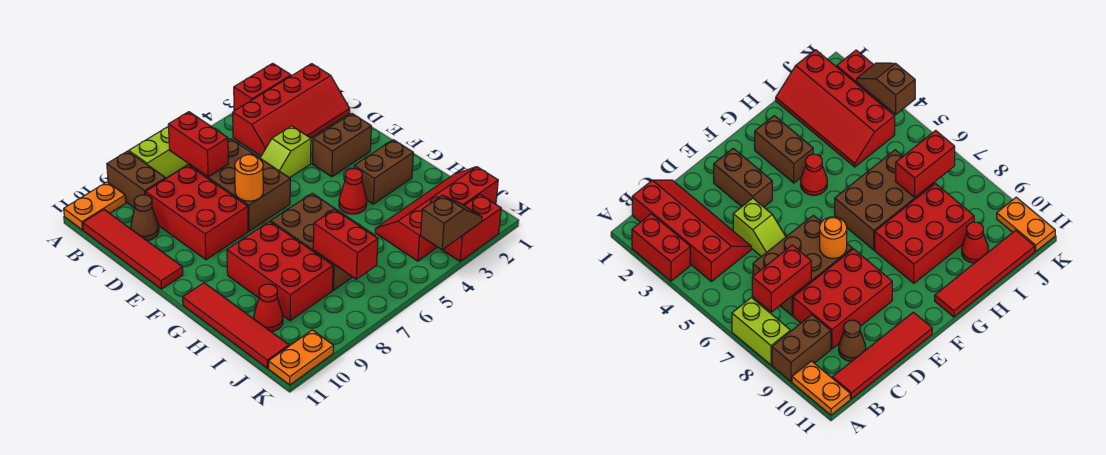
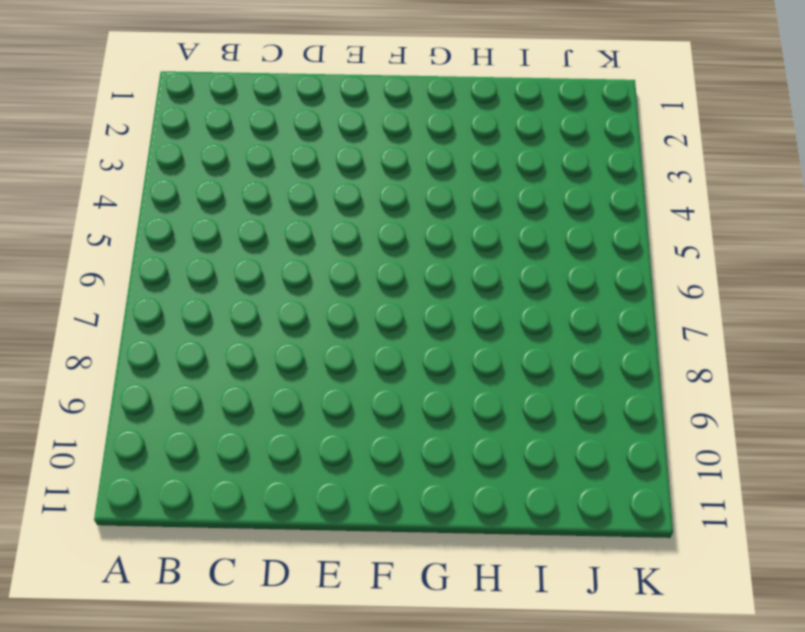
none -> red 1x2 brick [234,63,291,111]
none -> lime 1x2 brick [129,127,189,178]
none -> brown 1x2 brick [107,151,166,208]

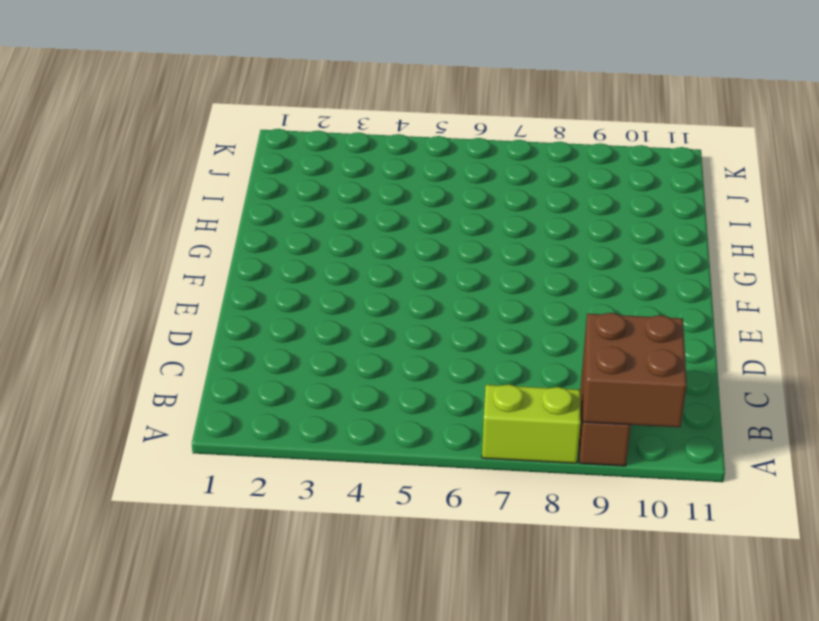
brown 2x2 brick [583,313,687,427] -> none
none -> red 1x2 brick [234,63,291,111]
none -> orange 1x2 plate [64,182,126,230]
none -> red 2x4 slope [233,64,350,156]

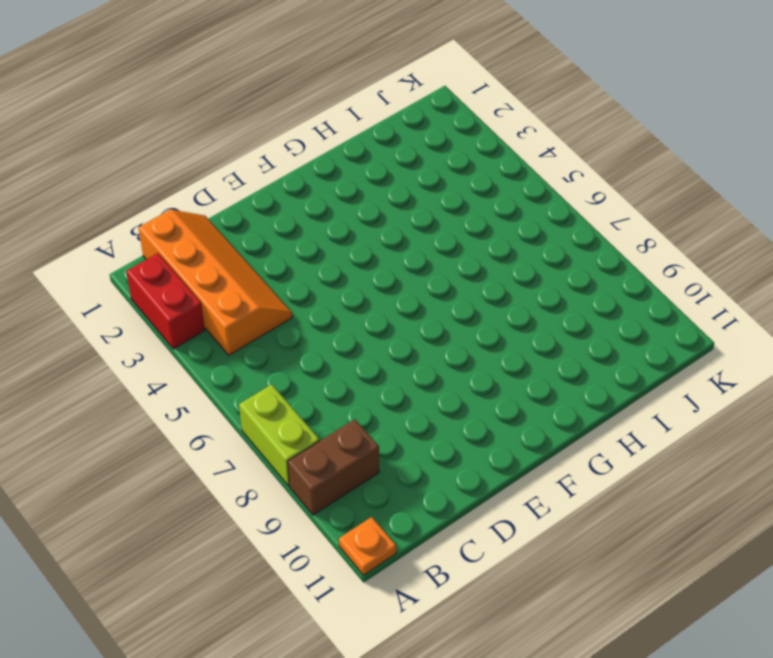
orange 1x1 plate [339,517,396,575] -> orange 1x2 plate [64,182,126,230]
orange 2x4 slope [139,210,292,355] -> red 2x4 slope [233,64,350,156]
none -> red 1x4 tile [83,210,183,289]
none -> brown 2x3 brick [189,139,290,231]
none -> red 2x3 brick [146,165,248,260]

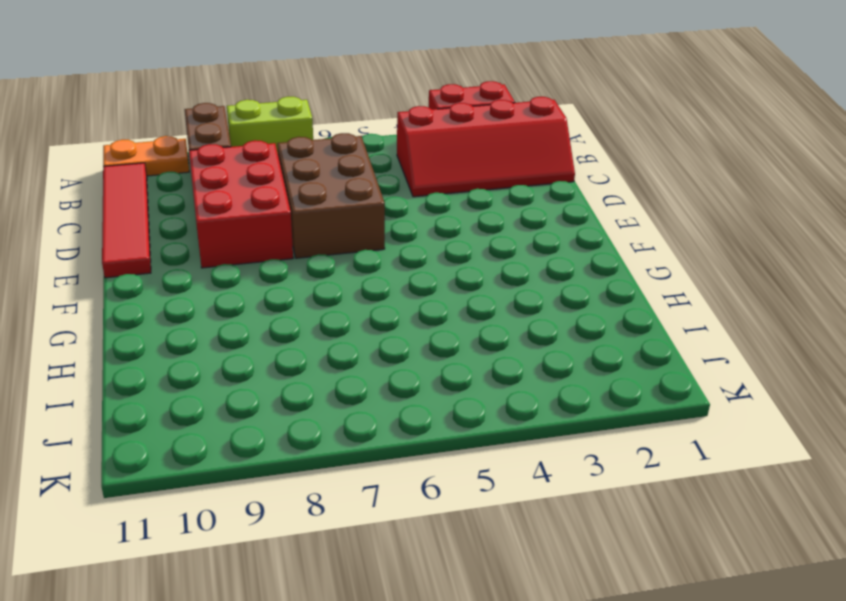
none -> brown 1x1 cone [131,195,159,241]
none -> lime 1x2 slope [260,126,311,178]
none -> brown 1x2 brick [312,114,371,177]

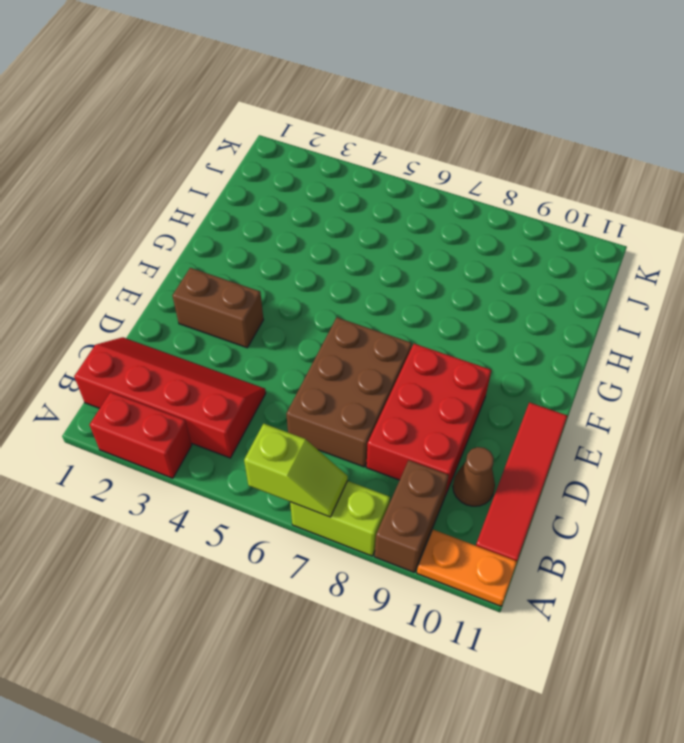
lime 1x2 slope [244,424,348,517] -> lime 1x2 slope moved to [260,126,311,178]
none -> brown 1x2 brick [354,140,413,204]
none -> red 1x1 cone [339,169,367,214]
none -> brown 2x3 brick [271,193,376,290]

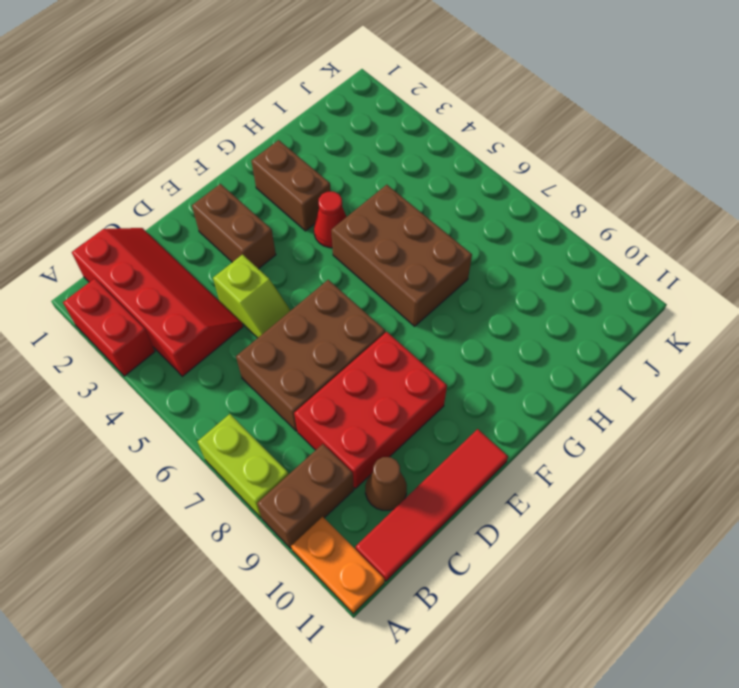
brown 2x3 brick [331,185,472,326] -> brown 2x3 brick turned to [271,193,376,290]
none -> red 2x3 brick [227,221,333,321]
none -> red 1x4 tile [183,283,289,368]
none -> red 2x4 slope [375,167,498,261]

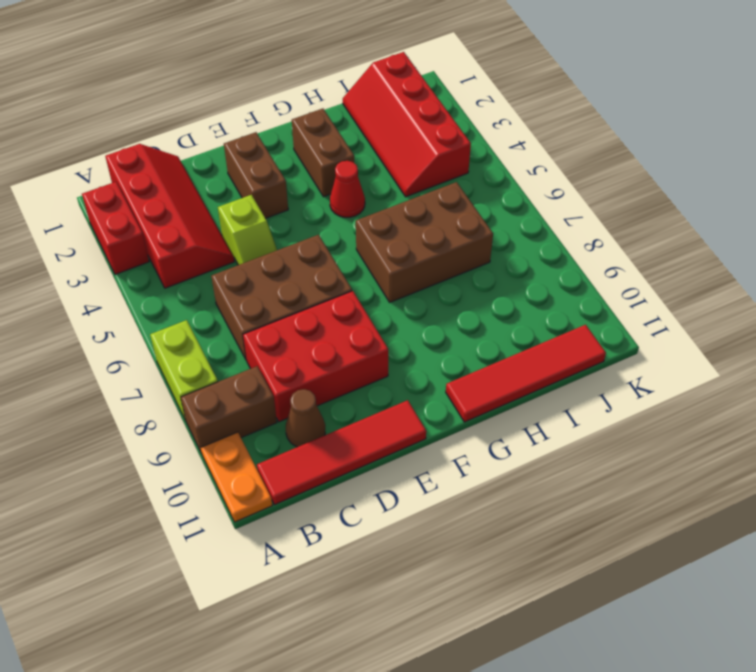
none -> red 2x3 brick [227,221,333,321]
none -> red 1x1 cone [254,284,283,332]
none -> red 1x2 brick [443,195,501,261]

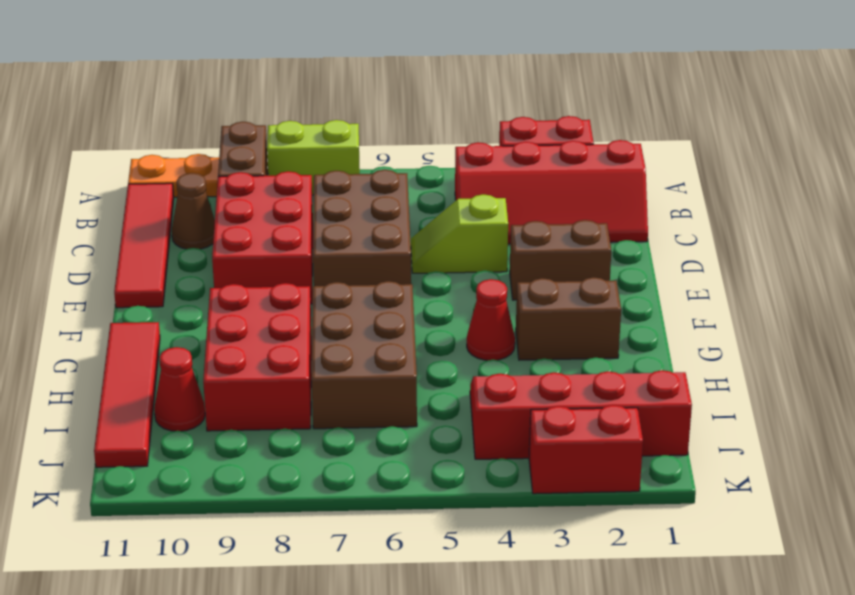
none -> orange 1x2 plate [269,330,334,385]
none -> red 1x2 brick [168,112,228,177]
none -> orange 1x1 round brick [235,155,263,201]

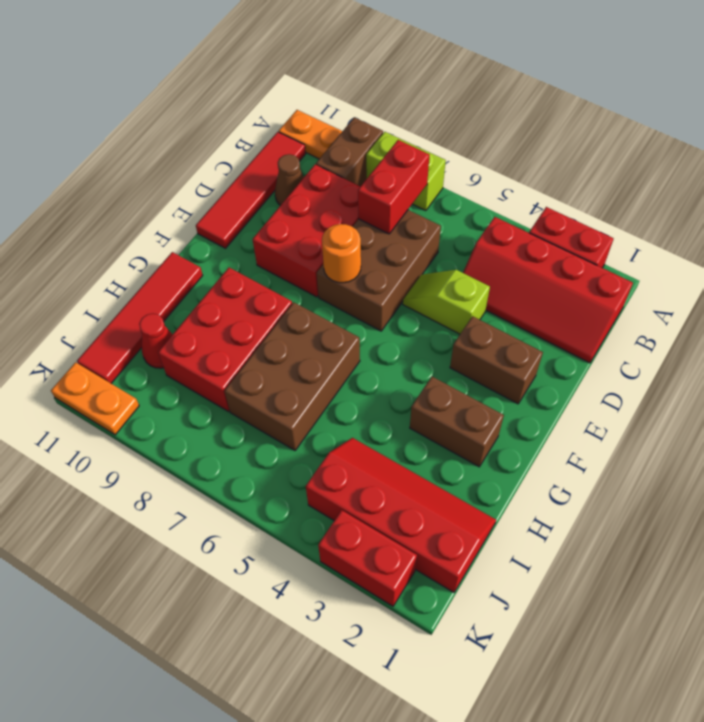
none -> red 1x1 cone [339,169,367,214]
none -> red 1x2 brick [313,209,378,279]
none -> brown 1x2 slope [421,195,482,250]

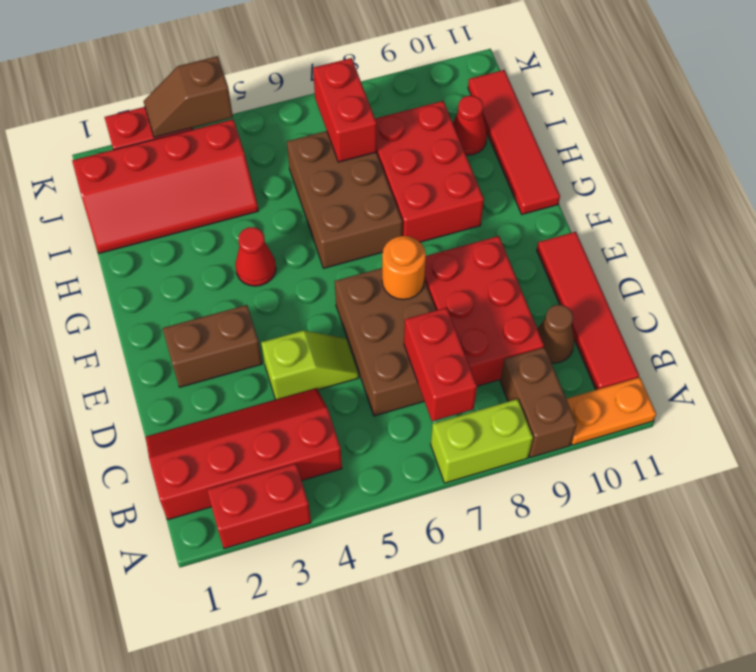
none -> brown 1x2 brick [354,140,413,204]
none -> orange 1x2 plate [269,330,334,385]

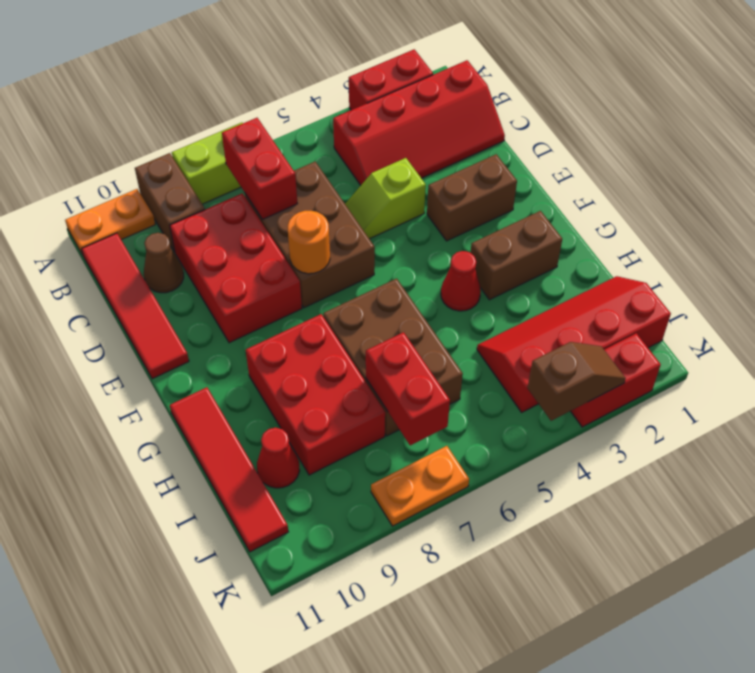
orange 1x2 plate [371,446,469,526] -> orange 1x2 plate moved to [269,330,334,385]

